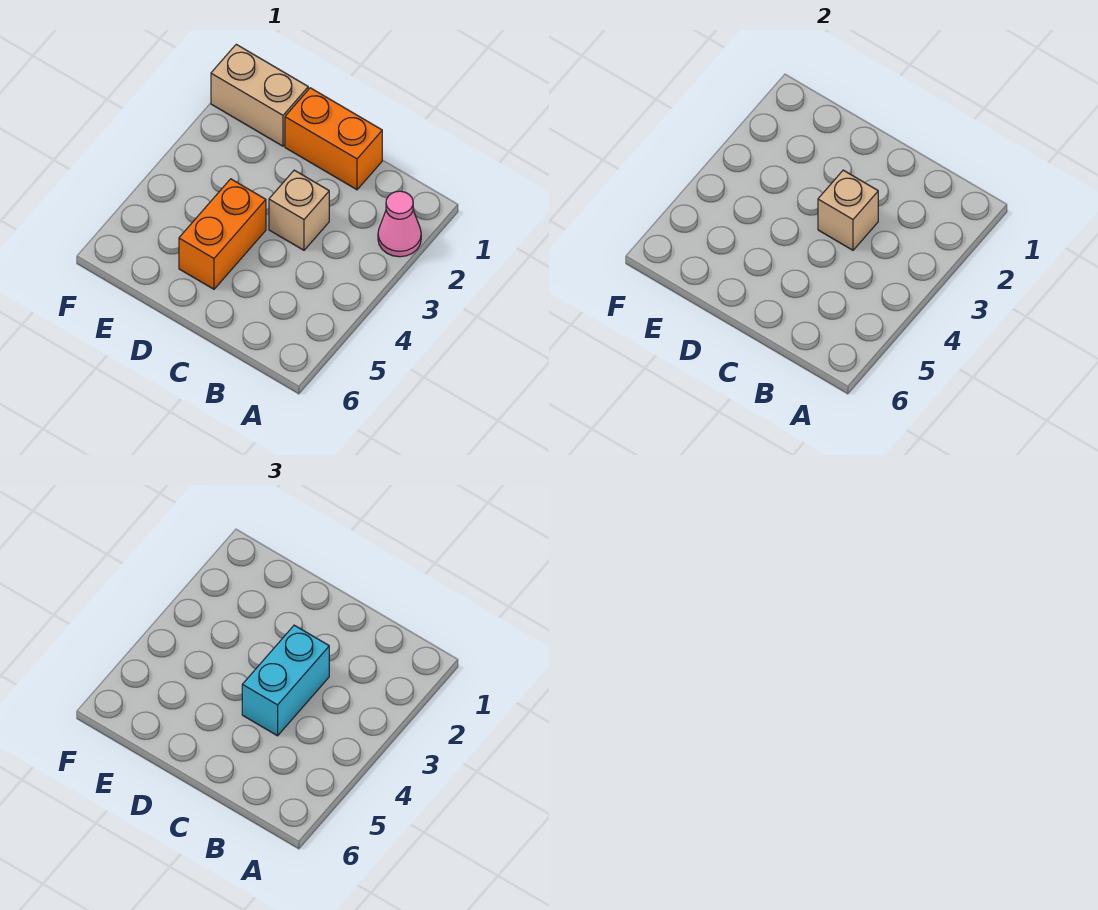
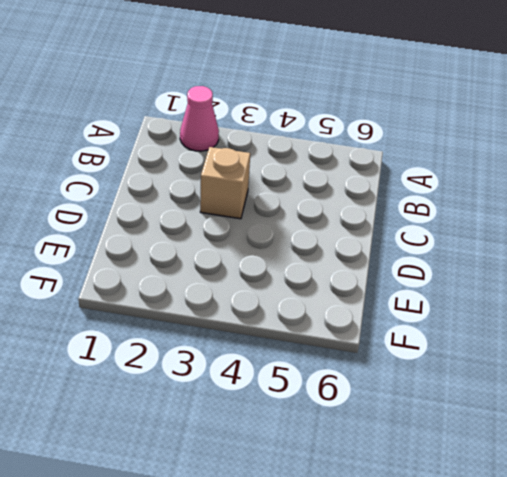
none -> orange 1x2 brick [285,88,382,190]
none -> orange 1x2 brick [179,179,266,289]

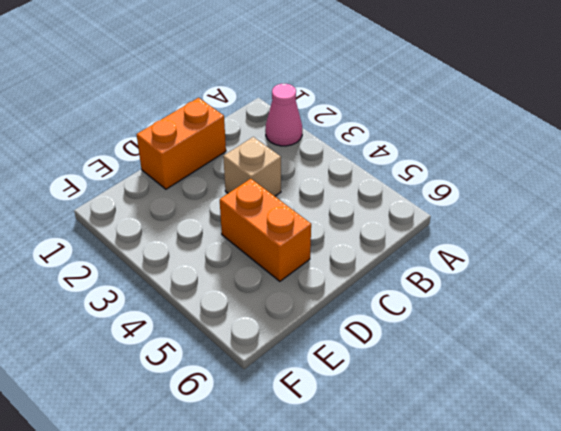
none -> tan 1x2 brick [211,44,308,146]
none -> tan 1x1 brick [818,170,878,250]

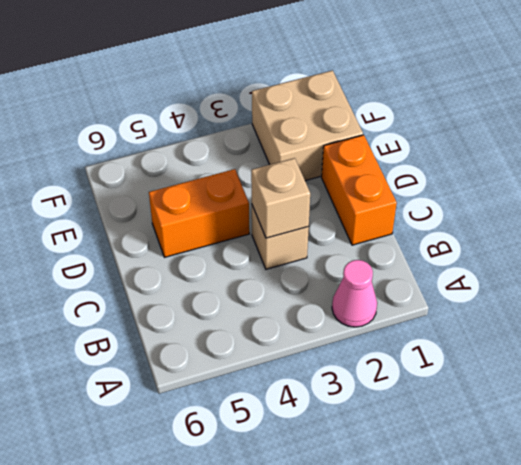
tan 2x2 brick [252,70,363,181] -> tan 1x2 brick [211,44,308,146]
none -> cyan 1x2 brick [242,625,329,736]

